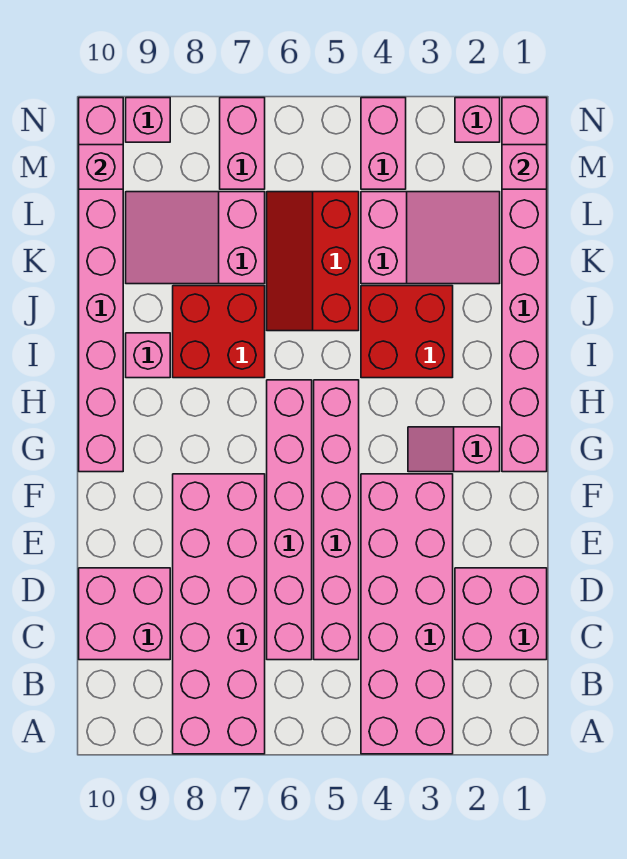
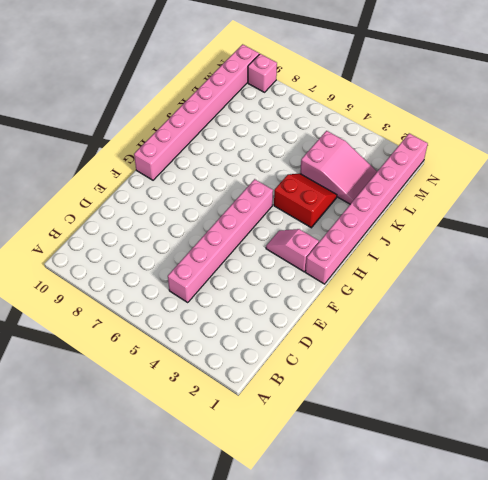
red 2x2 slope [274,174,337,228] -> red 2x2 brick [361,286,453,378]
none -> pink 2x6 brick [361,474,453,754]
none -> pink 2x6 brick [173,474,265,754]
none -> pink 2x2 brick [455,568,547,660]

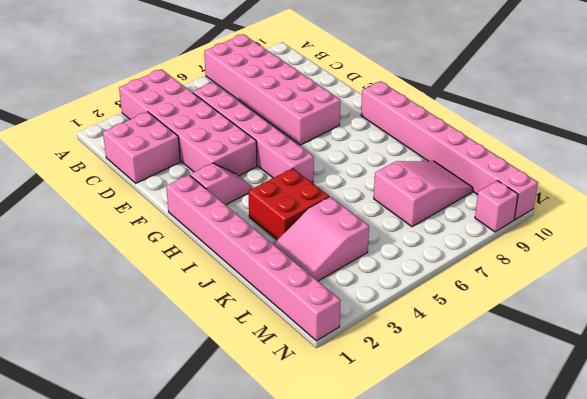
none -> pink 1x6 brick [267,380,312,660]
none -> pink 2x2 brick [79,568,170,660]
none -> red 2x2 brick [173,286,265,378]

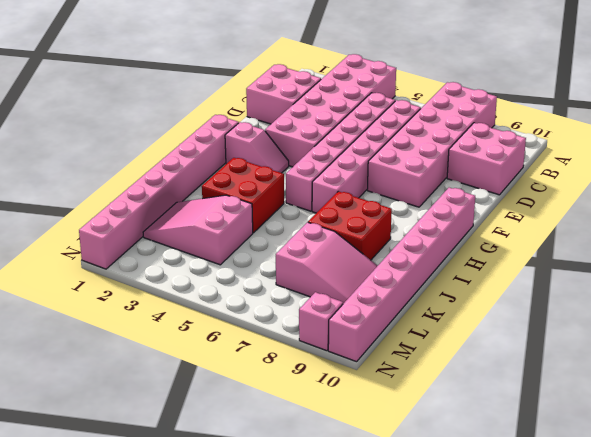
none -> pink 1x1 brick [126,333,170,378]
none -> red 2x3 slope [267,192,359,331]
none -> pink 1x2 brick [361,98,406,189]

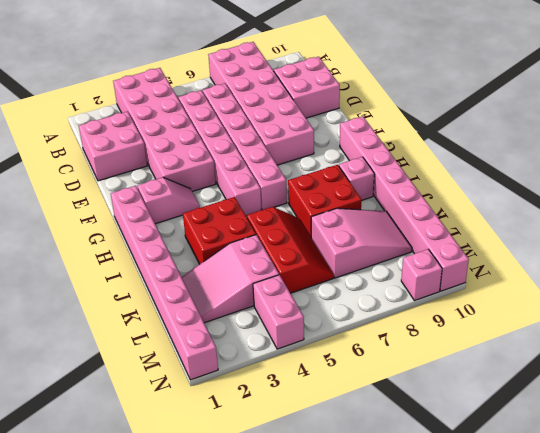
none -> pink 1x2 brick [220,98,265,189]
none -> pink 1x1 brick [455,98,500,142]
none -> pink 1x1 brick [502,145,547,189]

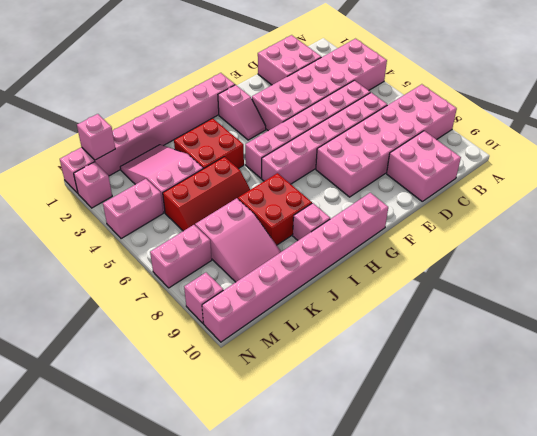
none -> pink 1x1 brick [79,145,123,189]

